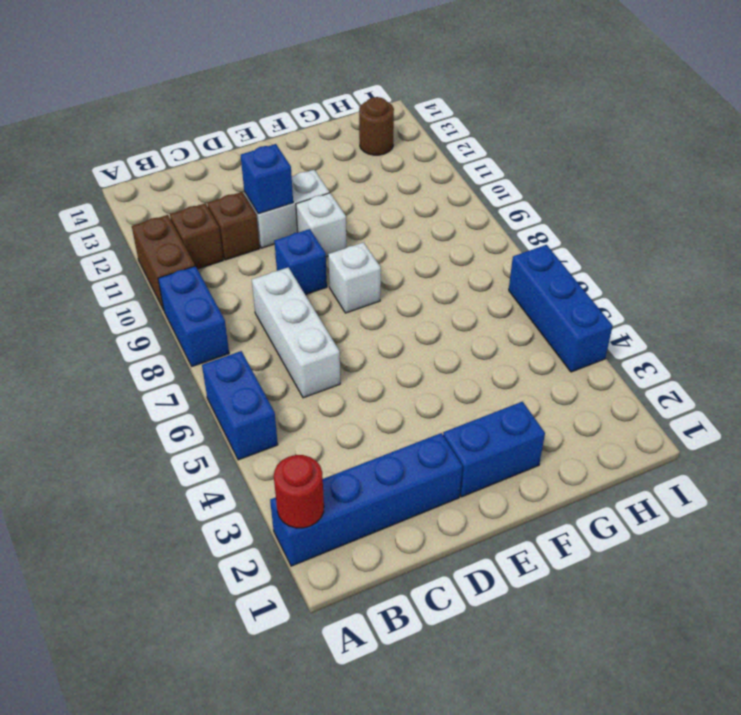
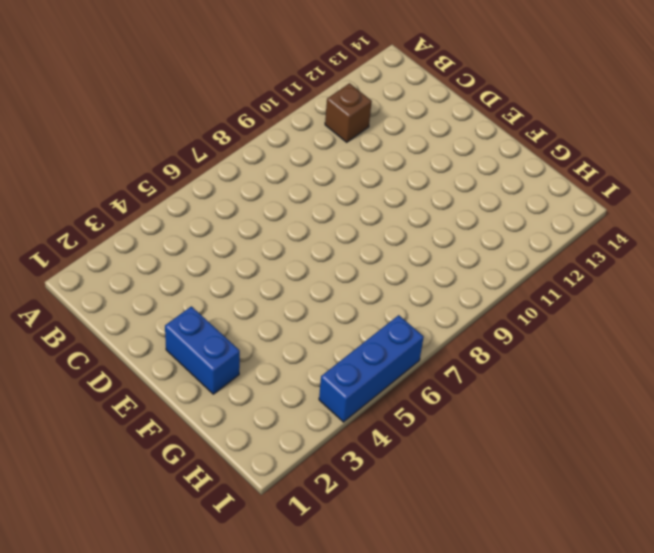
none -> blue 1x4 brick [270,433,463,566]
none -> blue 1x2 brick [202,351,278,460]
none -> blue 1x2 brick [158,266,229,366]

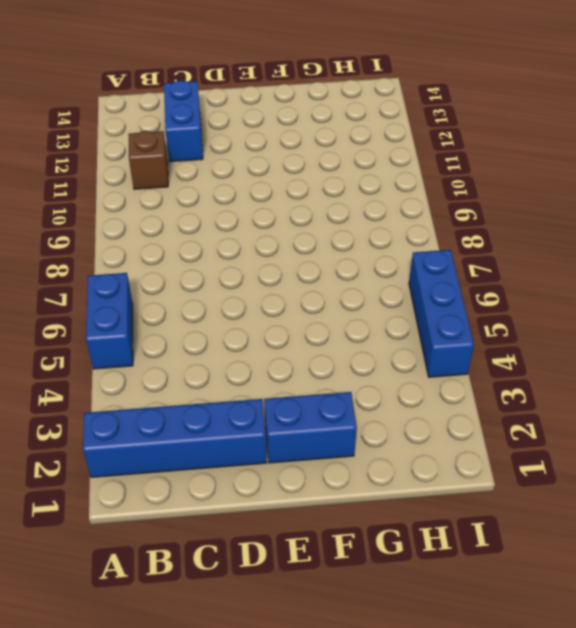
blue 1x2 brick [164,80,203,162] -> blue 1x2 brick moved to [158,266,229,366]
none -> brown 1x2 brick [132,215,195,310]
none -> white 1x3 brick [252,267,340,398]
none -> brown 1x1 brick [207,192,260,260]

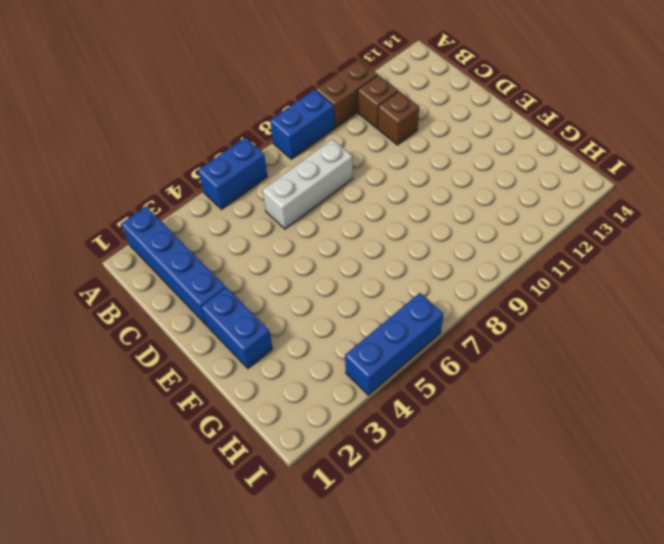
none -> blue 1x1 brick [274,229,327,295]
none -> white 1x2 brick [244,170,329,248]
none -> white 1x1 brick [328,242,381,313]

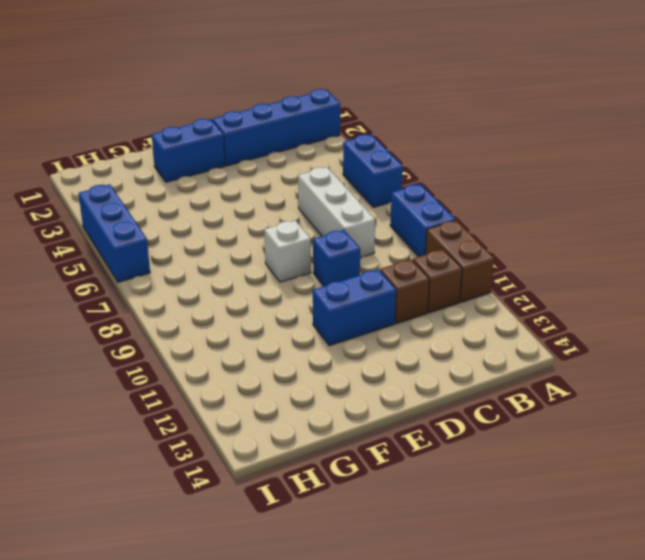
blue 1x2 brick [313,269,396,346] -> white 1x2 brick [244,170,329,248]
none -> white 1x1 brick [296,193,346,257]
none -> brown 1x1 round brick [359,97,394,155]
none -> red 1x1 round brick [274,455,324,528]

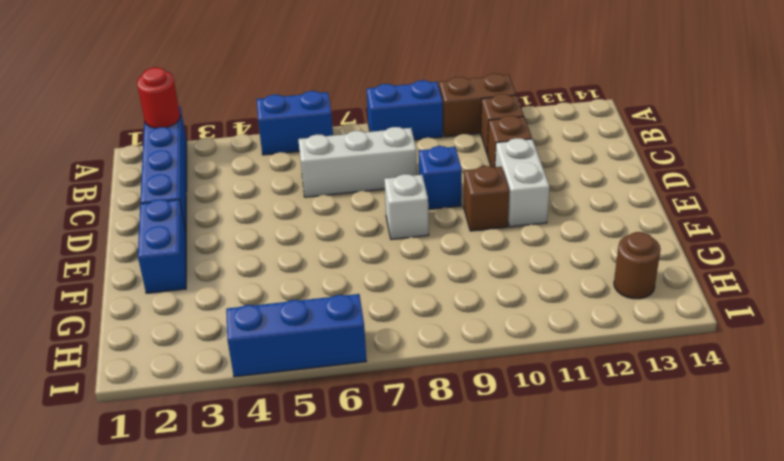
brown 1x1 brick [464,166,509,231] -> white 1x1 brick [296,193,346,257]
none -> blue 1x1 brick [241,144,293,214]

